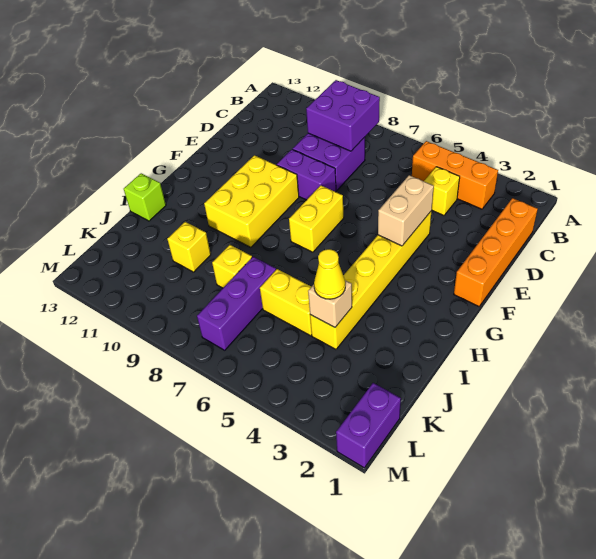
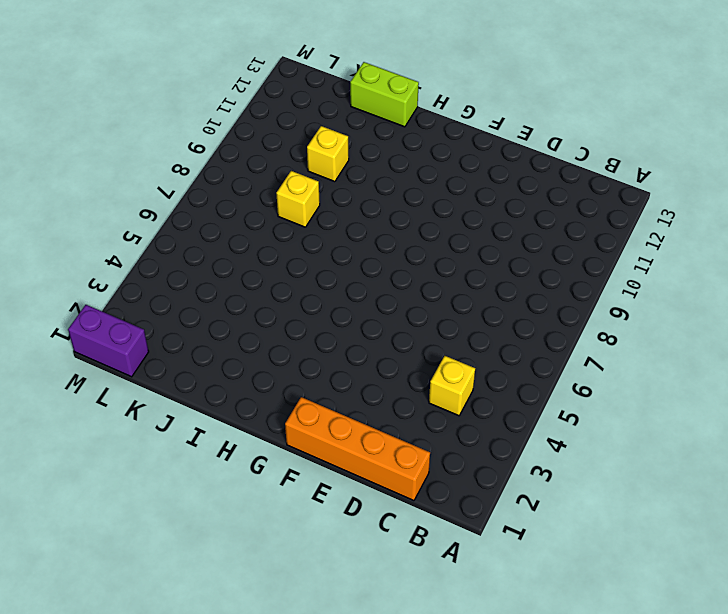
lime 1x2 brick [350,62,419,127] -> lime 1x1 brick [124,173,166,221]
none -> orange 1x3 brick [412,141,498,209]
none -> purple 2x2 brick [293,133,365,191]
none -> yellow 1x6 brick [310,212,431,349]

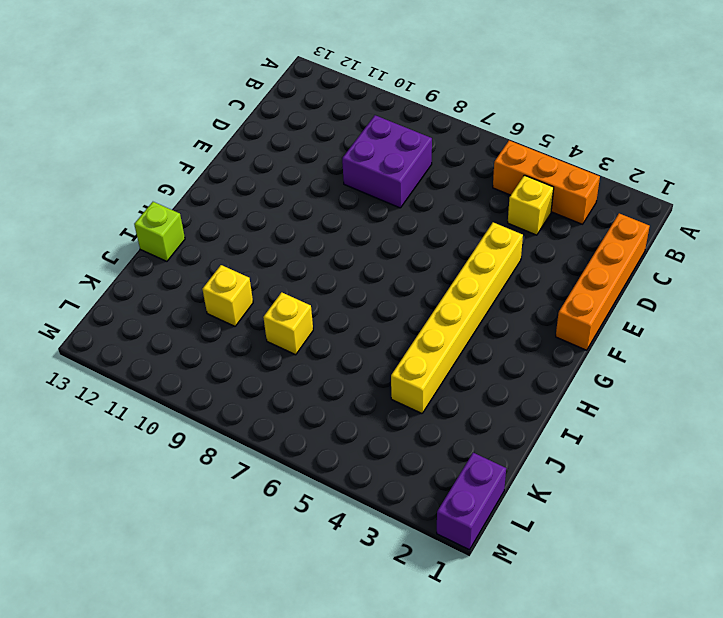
none -> purple 1x2 brick [277,149,336,200]
none -> yellow 1x2 brick [289,185,344,252]
none -> yellow 2x3 brick [204,155,299,247]

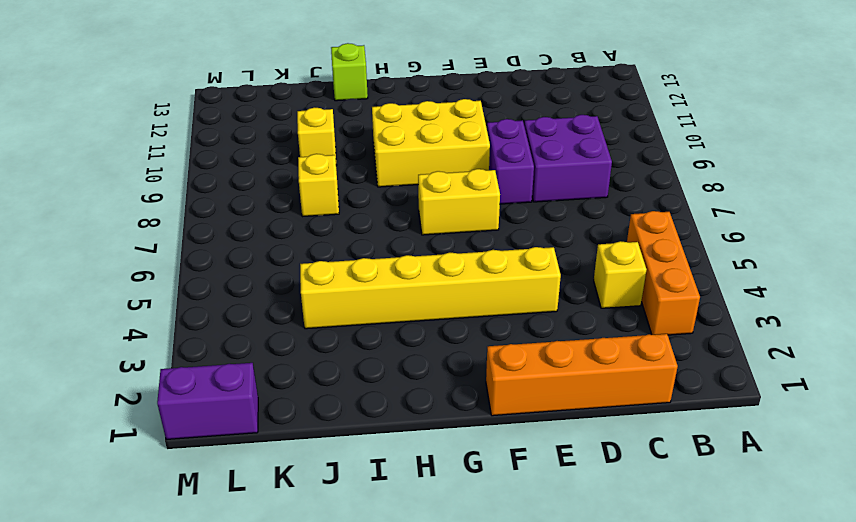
none -> yellow 1x2 brick [260,269,312,336]
none -> purple 1x3 brick [197,257,276,350]
none -> purple 2x2 brick [306,80,380,151]

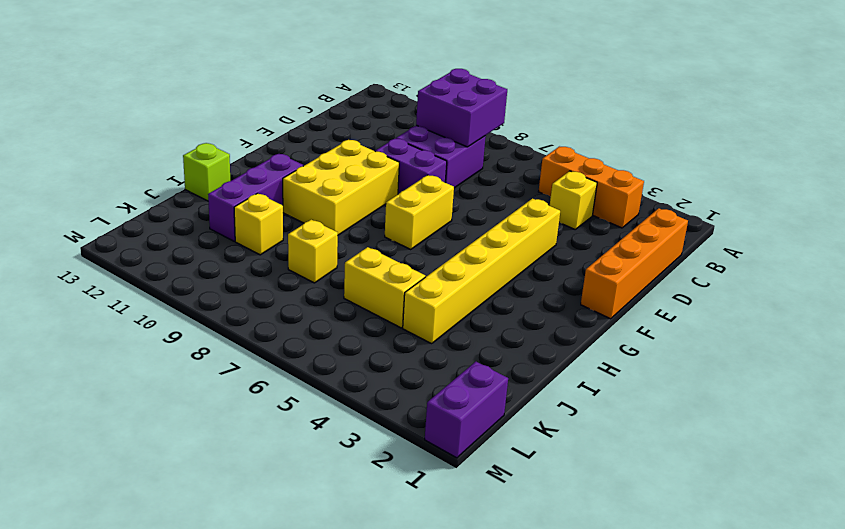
purple 1x3 brick [208,154,303,241] -> purple 1x3 brick moved to [197,257,276,350]
none -> tan 1x2 brick [378,175,434,246]
none -> tan 1x1 brick [308,280,352,327]
none -> yellow 1x1 cone [314,249,345,299]

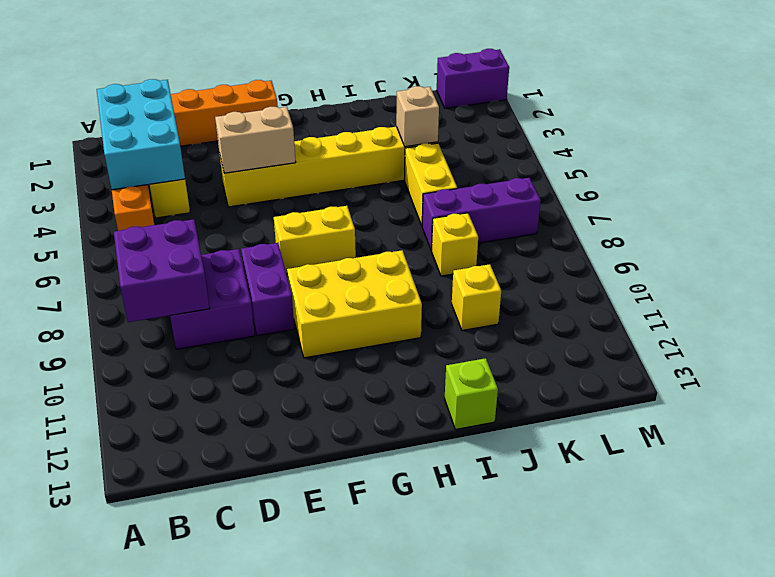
cyan 2x3 brick [97,79,185,190] -> none
none -> yellow 1x1 cone [314,249,345,299]

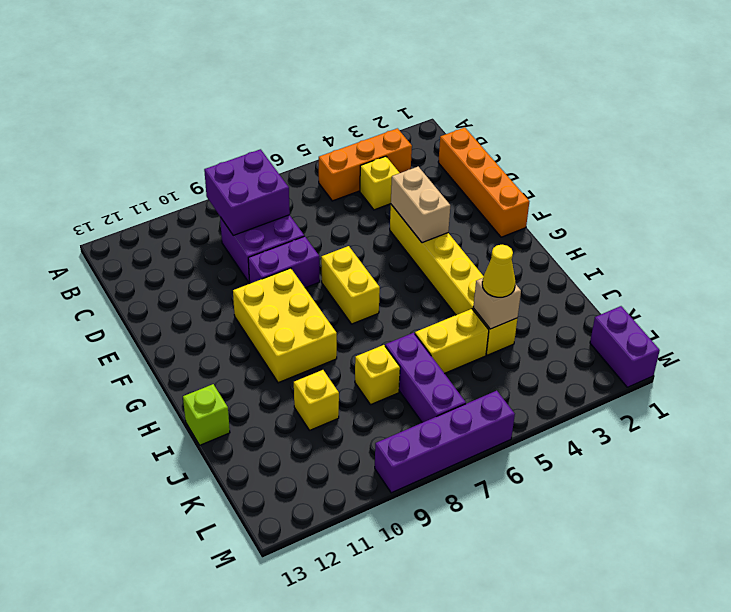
purple 1x4 brick [375,391,515,493] -> none

